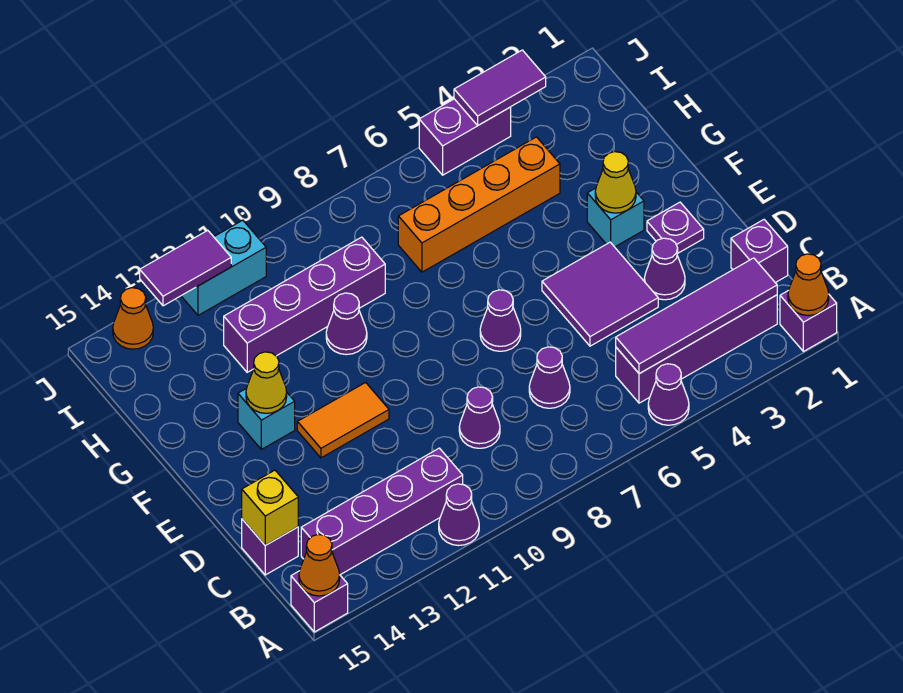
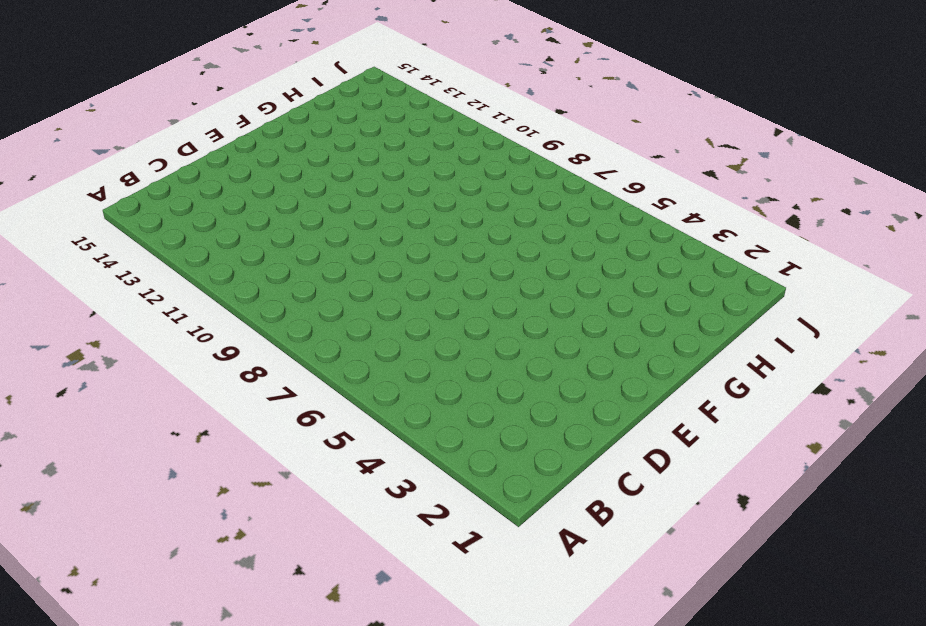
none -> purple 1x1 brick [780,290,837,352]
none -> purple 1x1 cone [648,364,689,425]
none -> purple 1x1 cone [439,484,479,546]
none -> purple 1x1 brick [291,571,348,632]

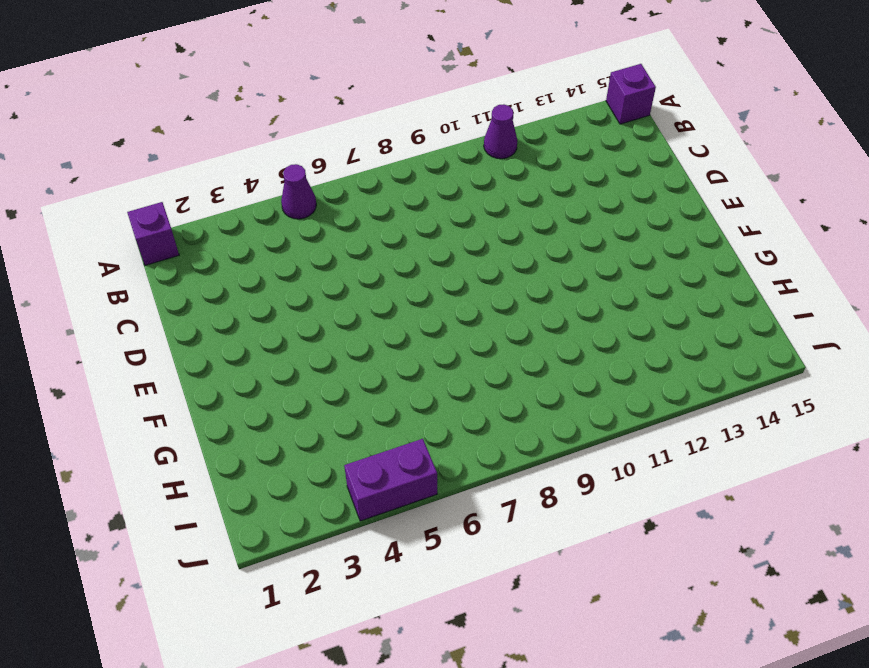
none -> purple 1x4 brick [616,295,777,403]
none -> purple 1x4 brick [301,448,463,575]
none -> purple 1x1 brick [731,220,788,283]
none -> purple 1x1 cone [529,347,570,408]

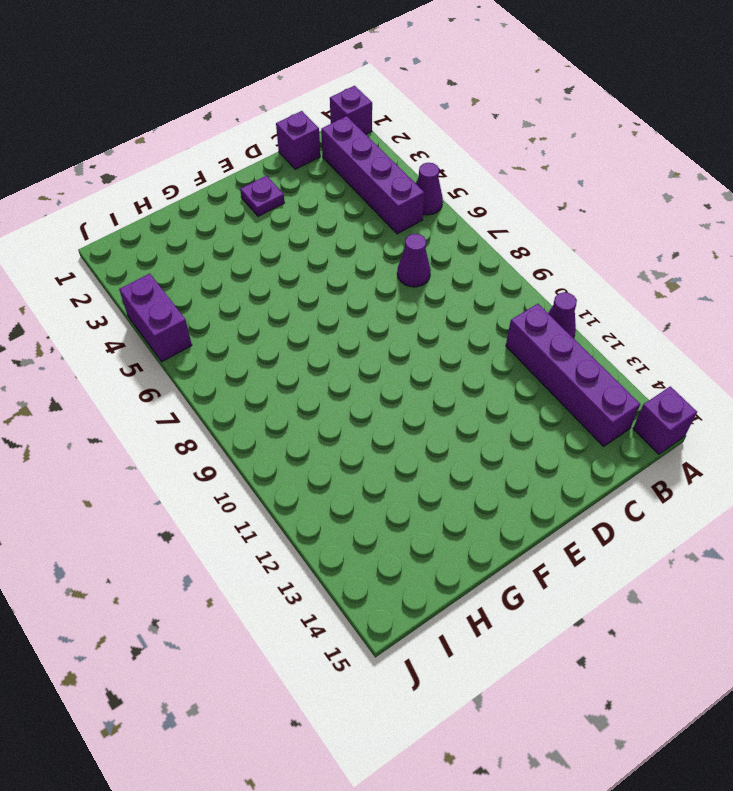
none -> purple 1x1 cone [459,387,500,448]
none -> purple 1x1 brick [242,519,298,575]
none -> purple 1x1 cone [644,238,685,300]
none -> purple 2x2 tile [542,242,658,346]

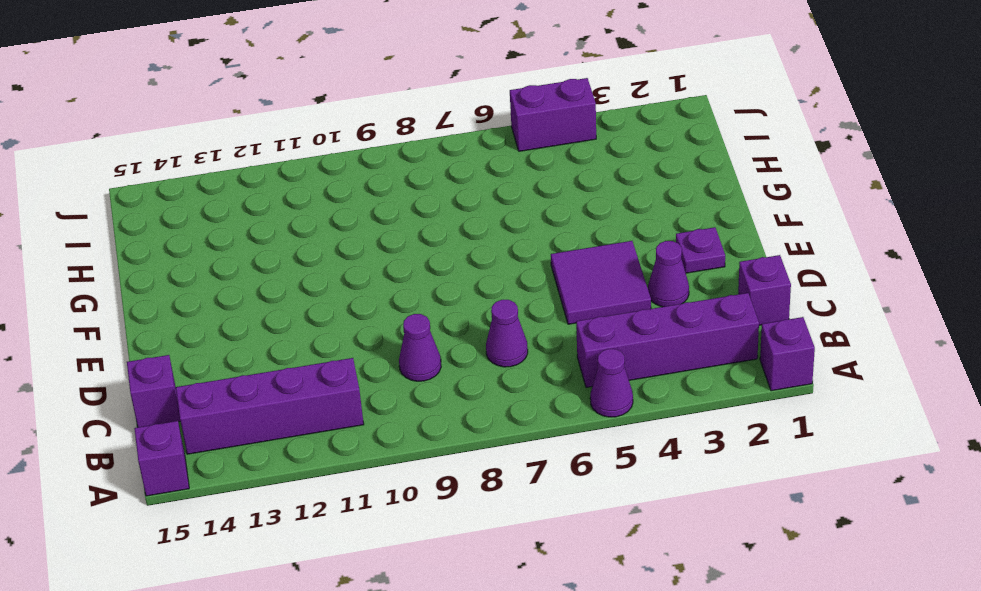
none -> purple 1x1 cone [439,484,479,546]
none -> purple 1x1 cone [480,290,521,351]
none -> orange 1x2 tile [297,382,389,458]
none -> cyan 1x1 brick [587,188,644,247]

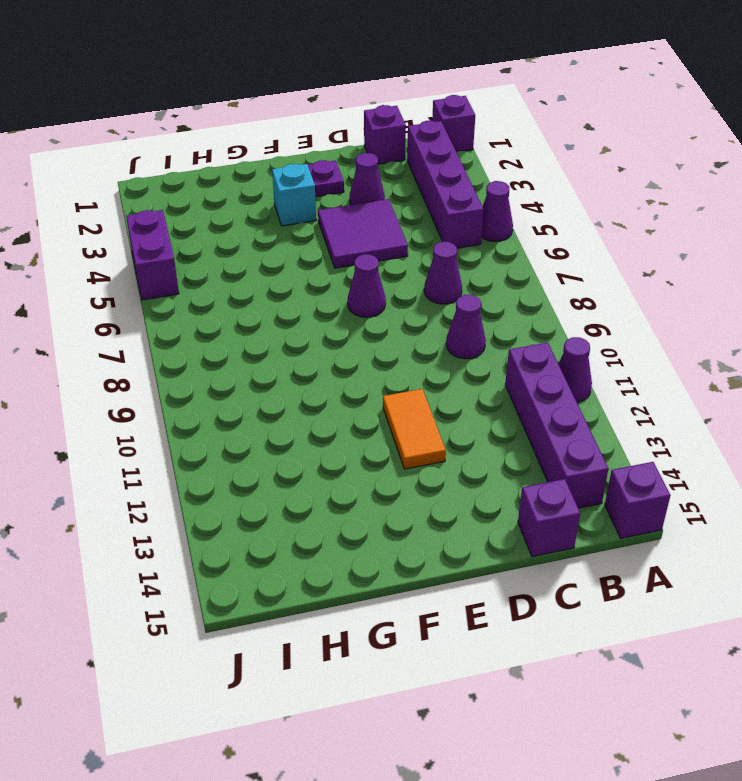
none -> cyan 1x1 brick [238,388,295,449]
none -> purple 1x1 cone [326,293,367,355]
none -> orange 1x4 brick [398,137,560,272]
none -> purple 1x4 brick [224,237,385,372]

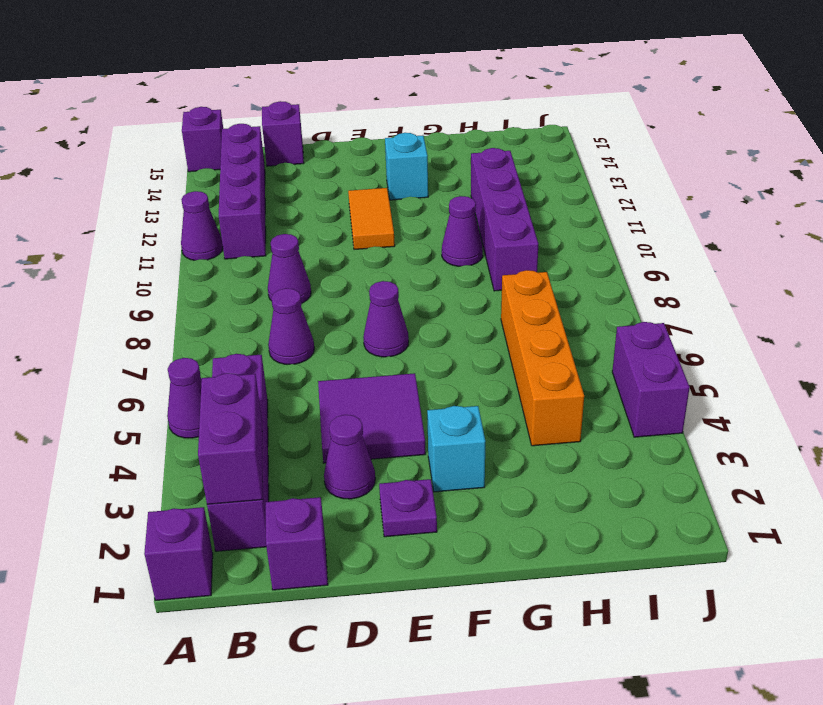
purple 1x2 brick [198,373,263,504] -> purple 1x4 tile [616,258,777,374]
none -> cyan 1x2 brick [181,220,266,315]
none -> orange 1x1 cone [113,288,153,349]
none -> orange 1x1 cone [788,254,829,315]
none -> orange 1x1 cone [299,534,340,596]

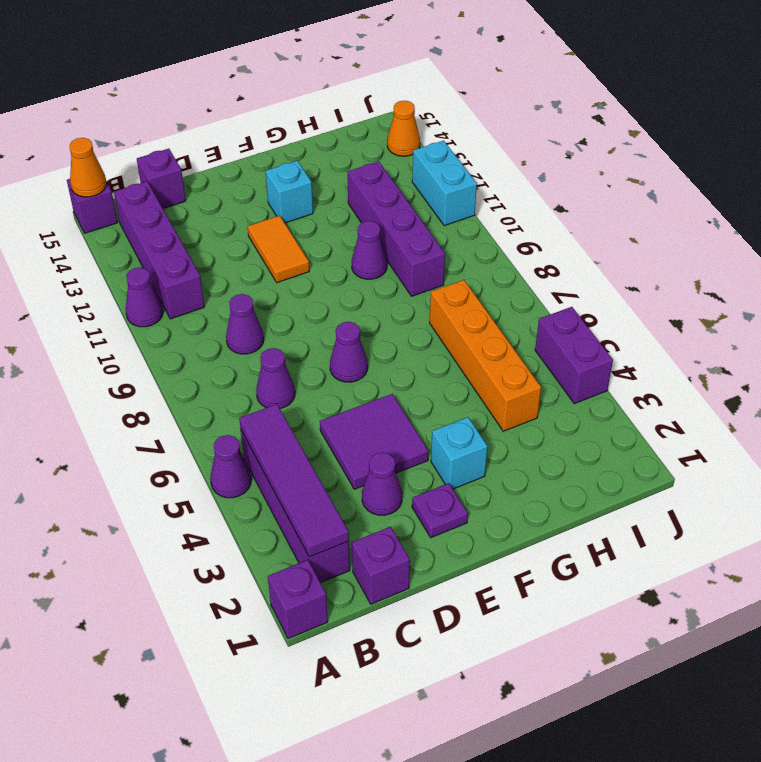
none -> orange 1x1 cone [788,254,829,315]
none -> yellow 1x1 brick [242,470,298,545]
none -> yellow 1x1 cone [595,152,636,213]
none -> yellow 1x1 cone [246,352,287,413]

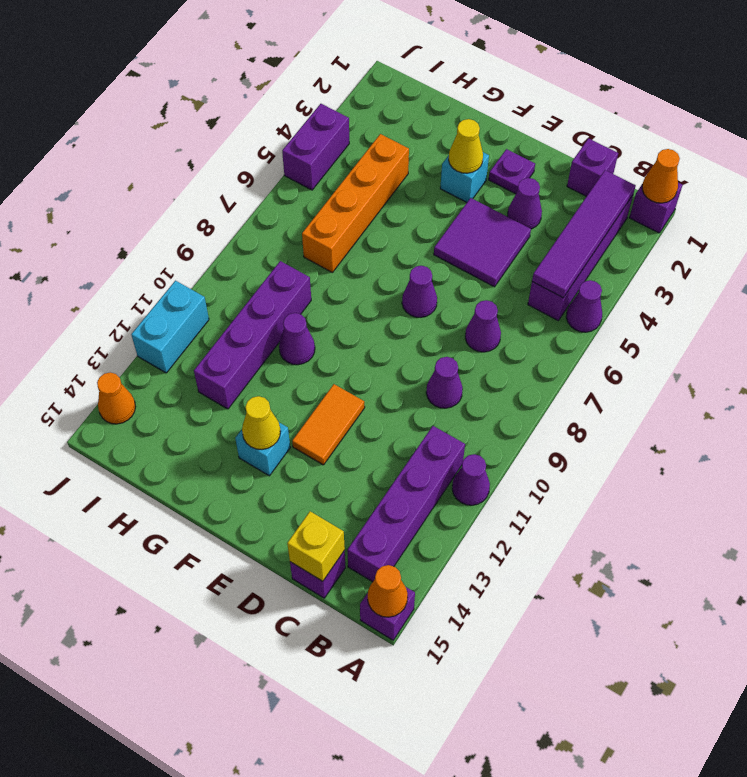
none -> purple 1x2 tile [454,50,546,125]
none -> purple 1x2 tile [140,230,231,306]

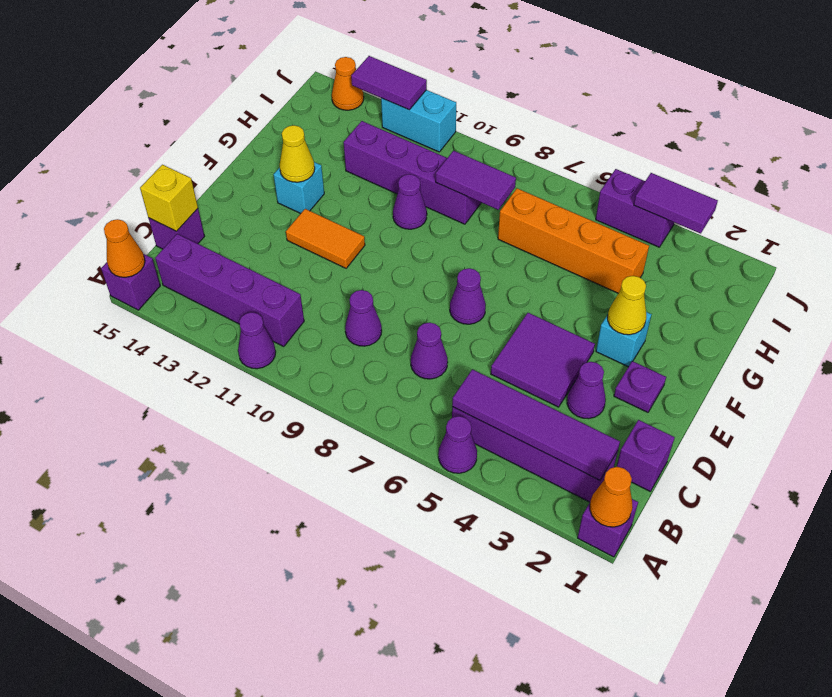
purple 1x2 tile [436,150,516,210] -> none

